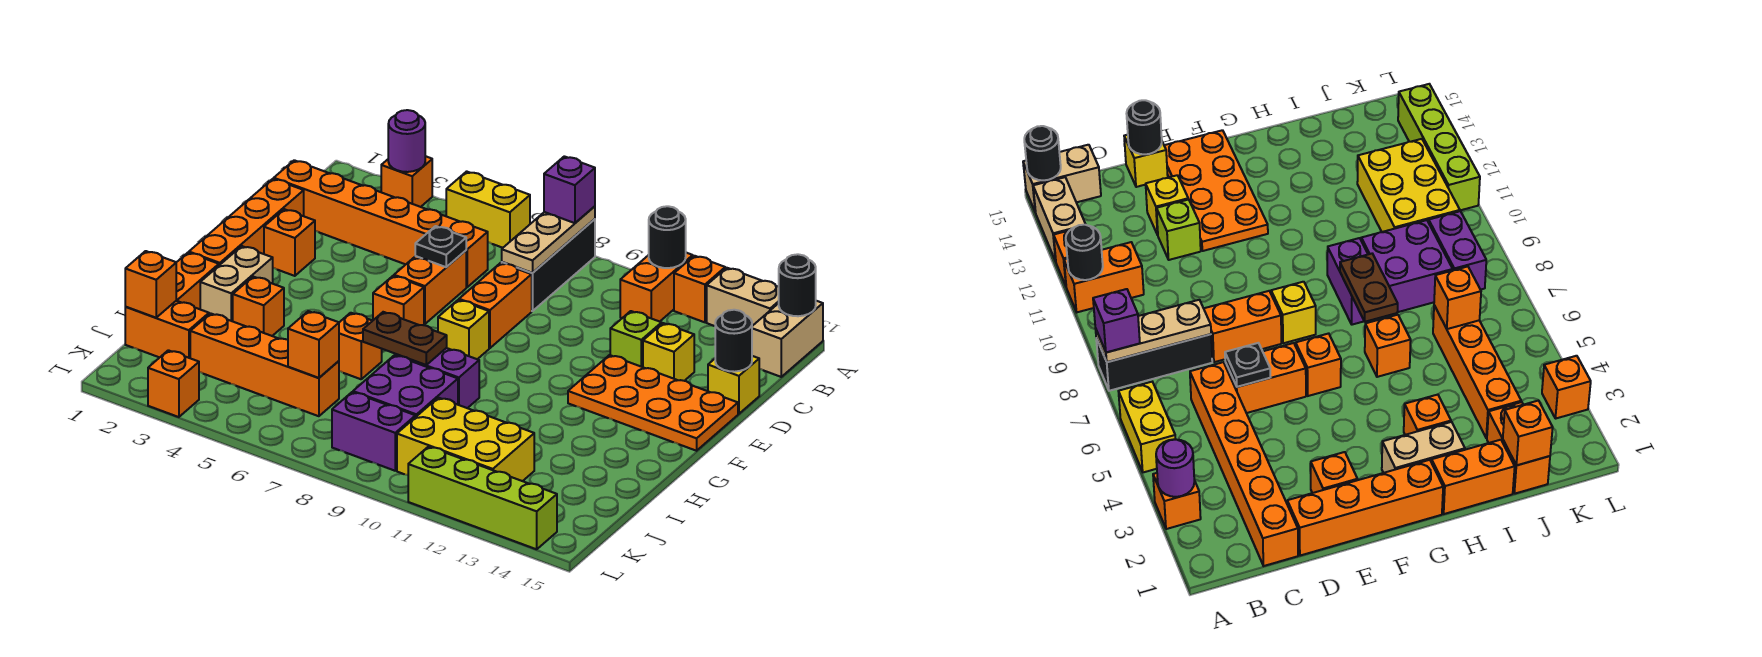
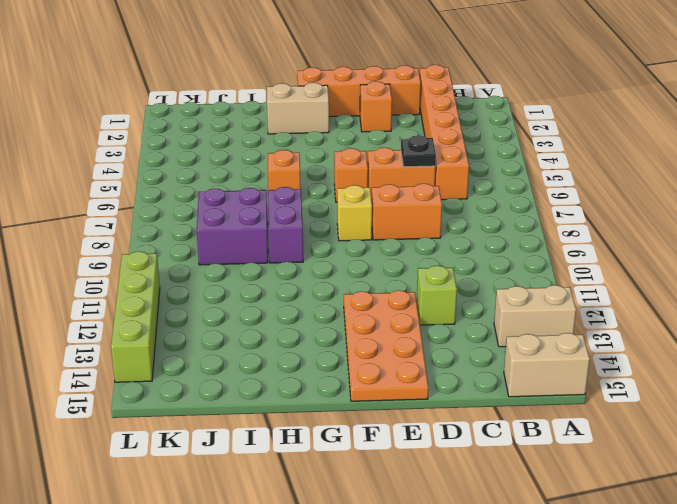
tan 1x2 brick [494,285,576,347] -> tan 1x2 brick turned to [707,268,779,326]
none -> orange 1x1 brick [381,156,432,207]
none -> yellow 1x2 brick [446,171,530,248]
none -> black 1x3 brick [502,219,595,311]
none -> orange 1x2 brick [620,253,693,322]

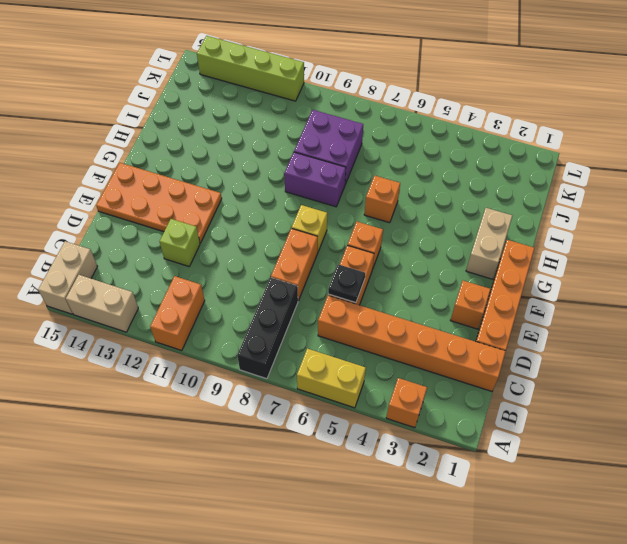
none -> orange 1x1 brick [674,256,725,322]
none -> yellow 1x1 brick [643,323,694,381]
none -> yellow 1x1 brick [708,356,759,414]
none -> orange 1x2 brick [176,253,219,309]

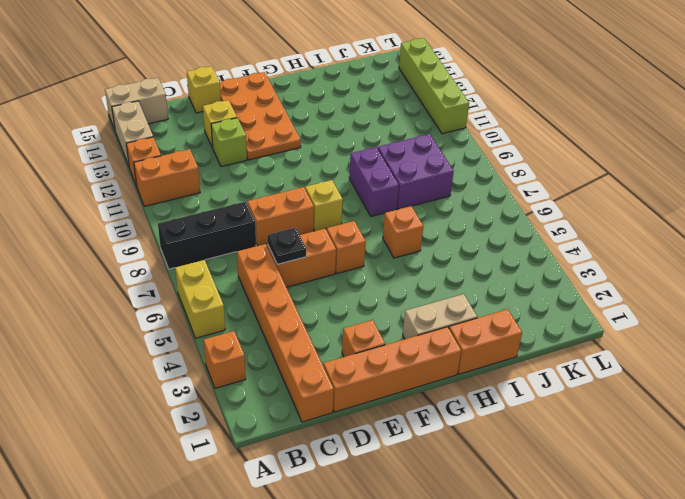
none -> orange 1x1 brick [233,277,284,336]
none -> orange 1x2 brick [125,301,209,358]
none -> orange 1x4 brick [190,313,339,416]
none -> yellow 2x3 brick [397,398,534,481]

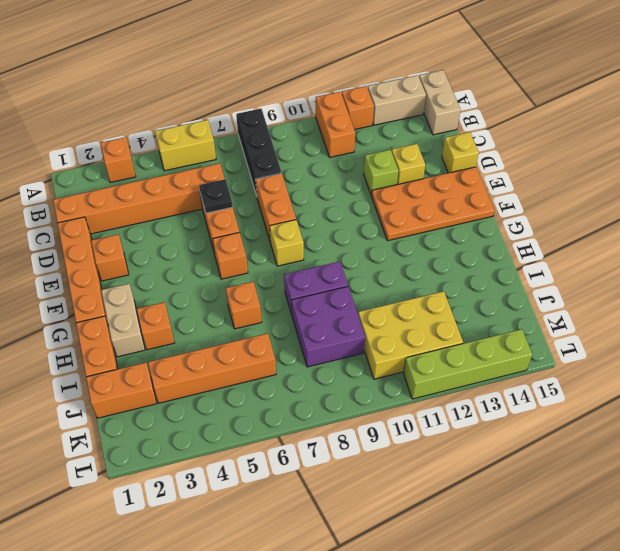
none -> purple 1x2 brick [332,392,416,471]
none -> orange 1x1 brick [148,350,199,417]
none -> purple 1x1 round brick [388,110,425,172]
none -> tan 1x3 plate [502,206,595,273]

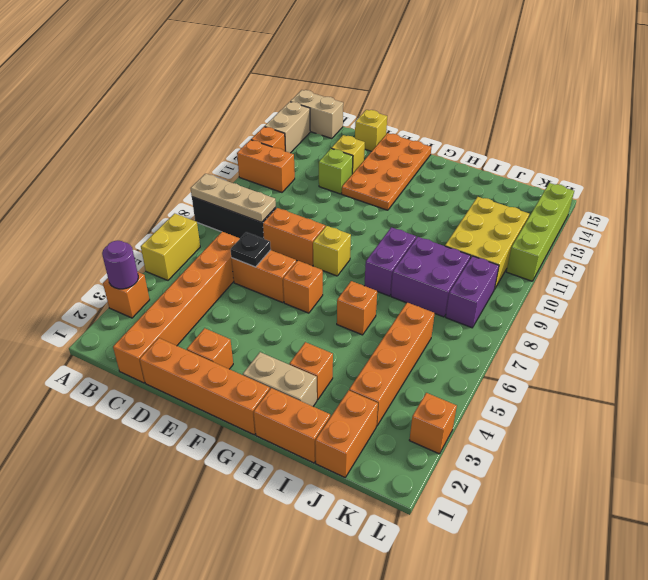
none -> black 1x1 round brick [649,206,686,268]
none -> black 1x1 round brick [779,254,816,316]
none -> black 1x1 round brick [715,310,752,372]
none -> brown 1x2 plate [363,312,447,365]

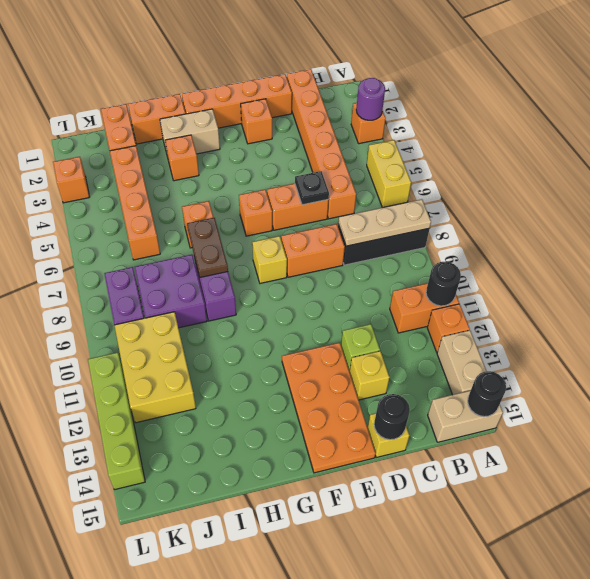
none -> orange 1x1 brick [125,251,176,318]
none -> orange 1x1 brick [288,311,339,378]
none -> purple 1x1 brick [544,156,595,223]

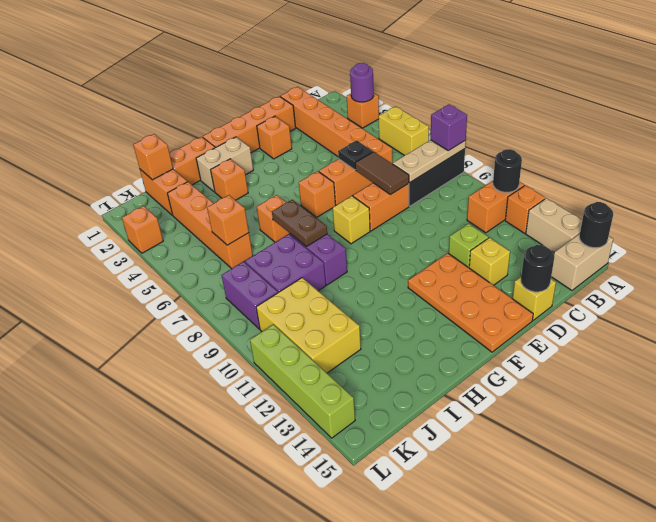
brown 1x2 tile [355,152,409,195] -> none

